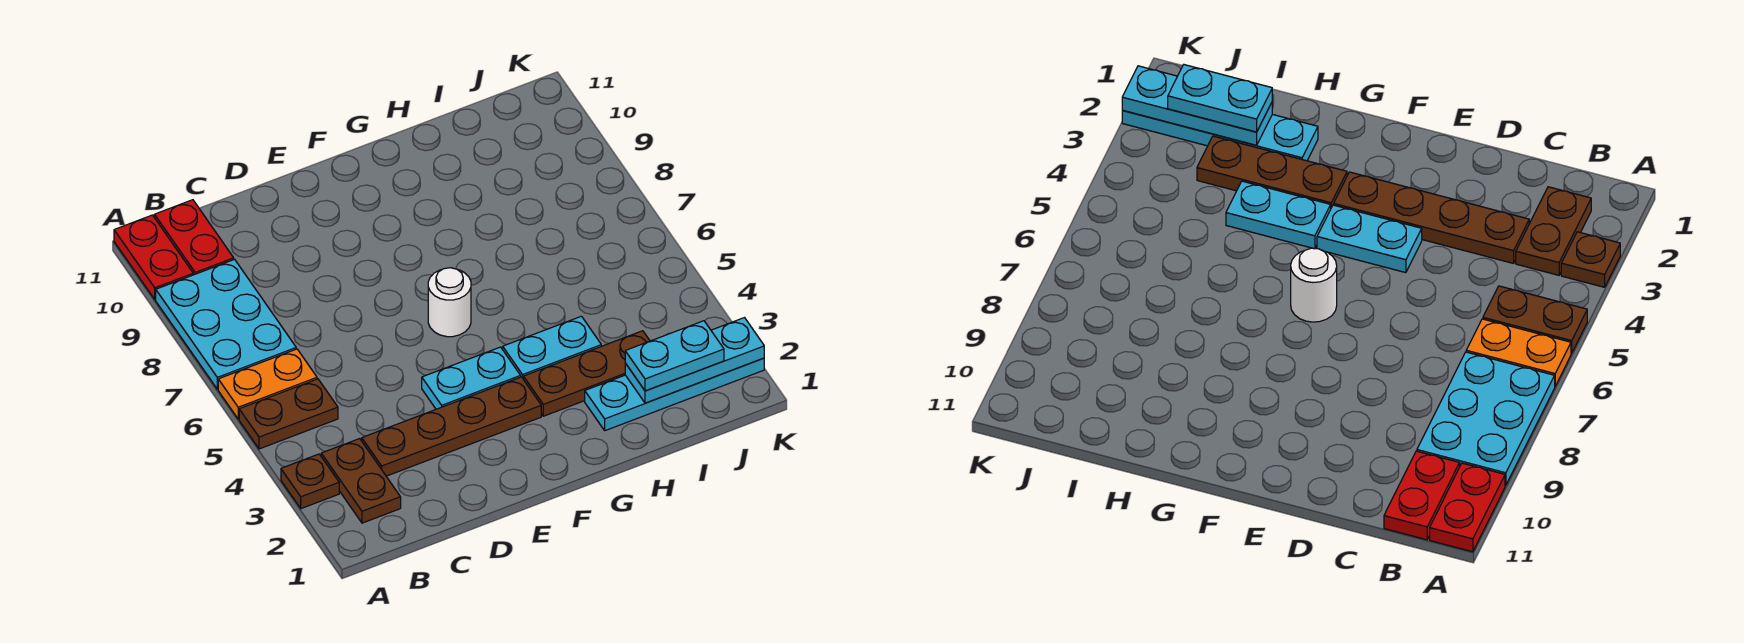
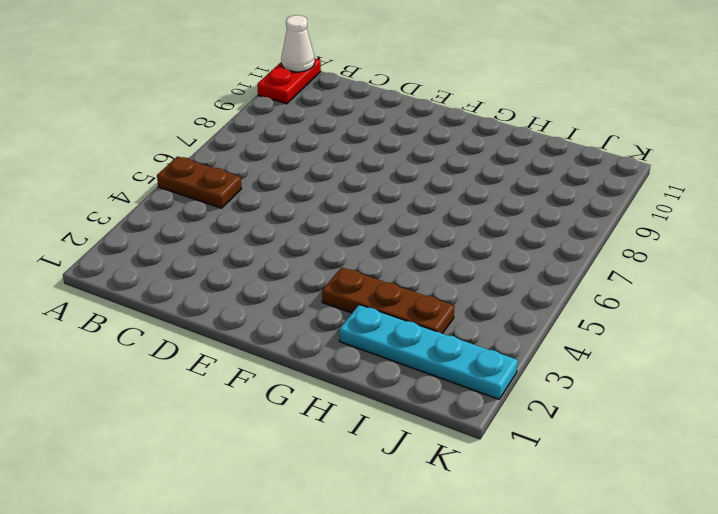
white 1x1 cone [281,15,314,72] -> none
none -> brown 1x1 plate [281,454,339,509]
none -> orange 1x2 plate [218,349,317,419]
none -> cyan 2x3 plate [156,259,296,389]

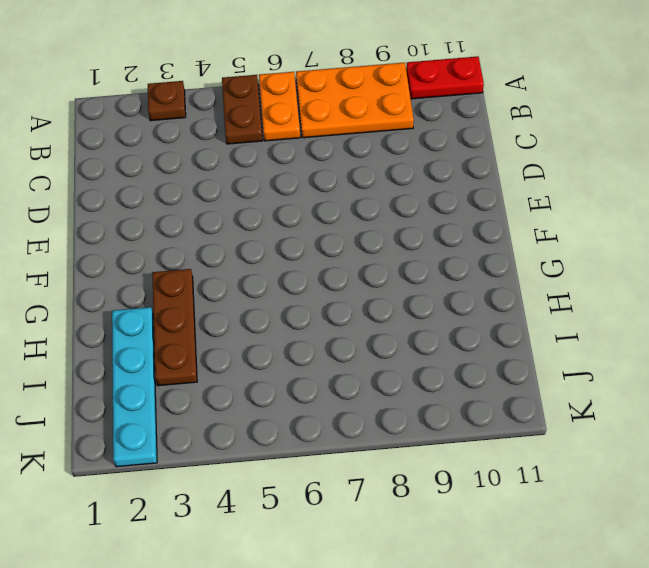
orange 2x3 plate [296,63,414,138] -> cyan 2x3 plate [156,259,296,389]
none -> brown 1x2 plate [321,439,401,523]
none -> red 1x2 plate [154,200,234,275]
none -> brown 1x4 plate [362,377,541,476]

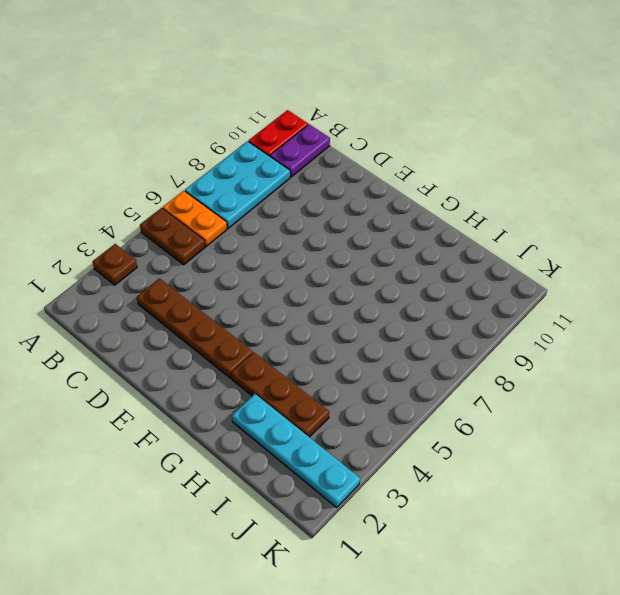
purple 1x2 plate [270,124,330,177] -> red 1x2 plate [154,200,234,275]
none -> brown 1x2 plate [321,439,401,523]
none -> cyan 1x2 plate [422,347,521,409]
none -> white 1x1 round brick [428,268,471,337]

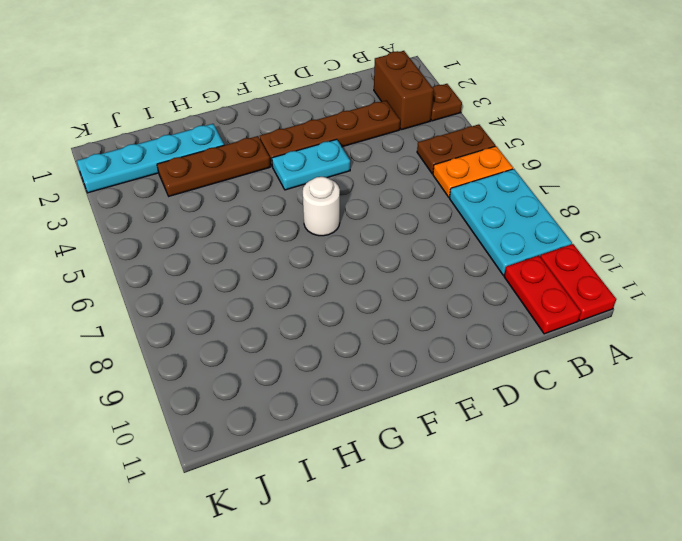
brown 1x2 brick [374,51,434,130] -> brown 1x2 plate [321,439,401,523]
none -> cyan 1x2 plate [503,316,601,378]
none -> cyan 1x3 plate [625,318,764,403]
none -> cyan 1x2 plate [625,321,724,391]

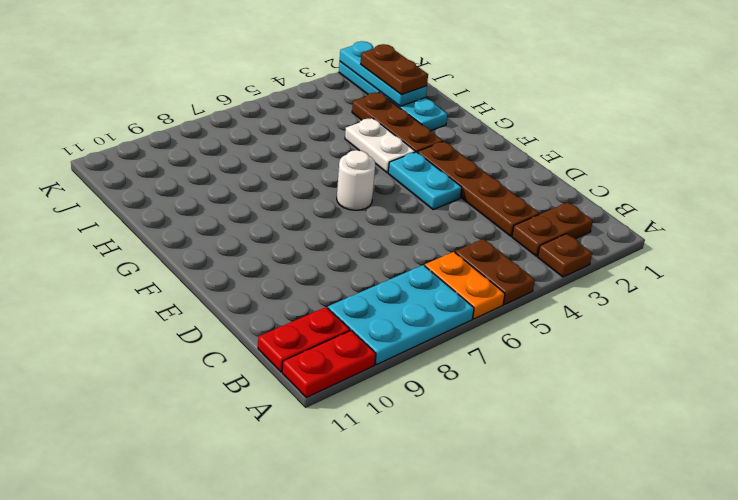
white 1x2 plate [345,118,415,173] -> cyan 1x2 plate [503,316,601,378]
brown 1x2 plate [361,44,428,95] -> cyan 1x2 plate [625,321,724,391]

